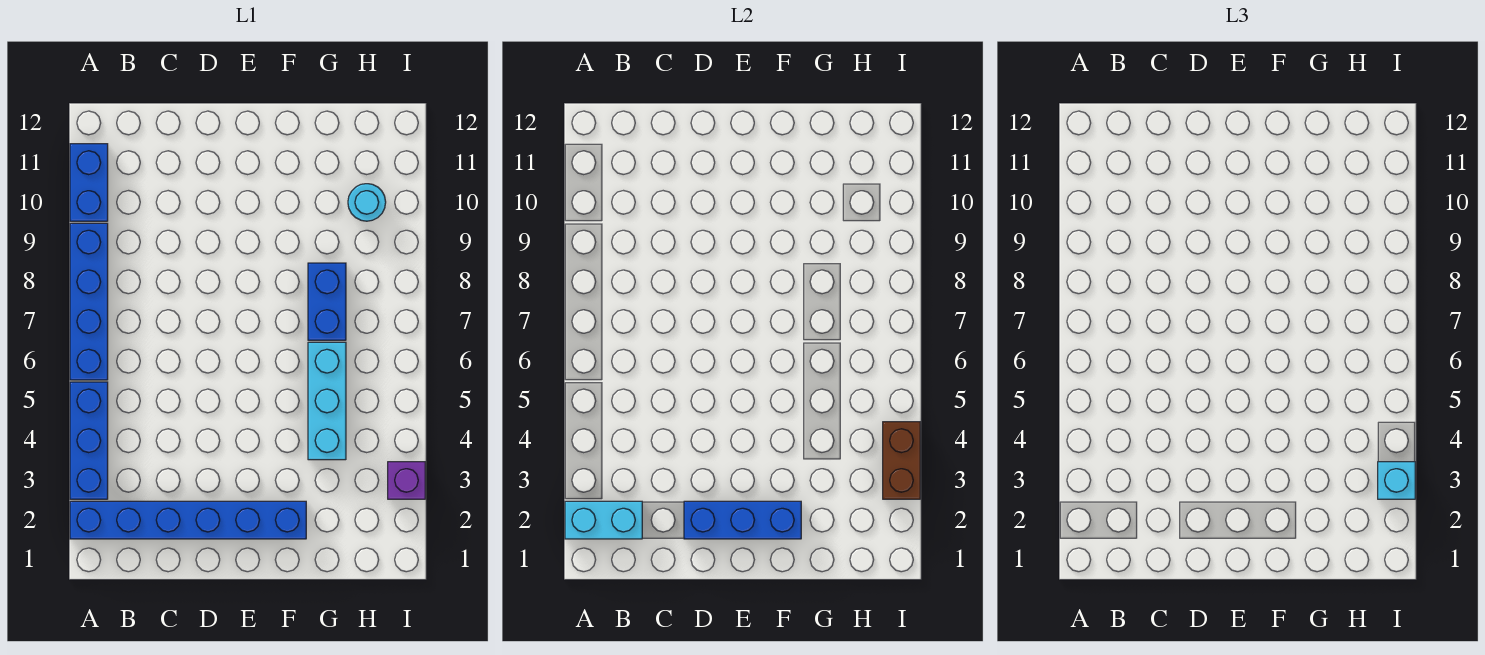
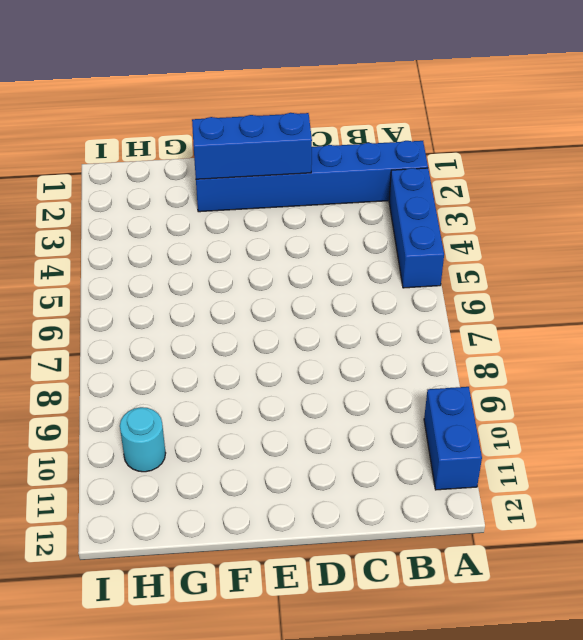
none -> blue 1x4 brick [70,223,108,380]
none -> cyan 1x3 brick [308,342,346,460]
none -> blue 1x2 brick [308,263,346,340]

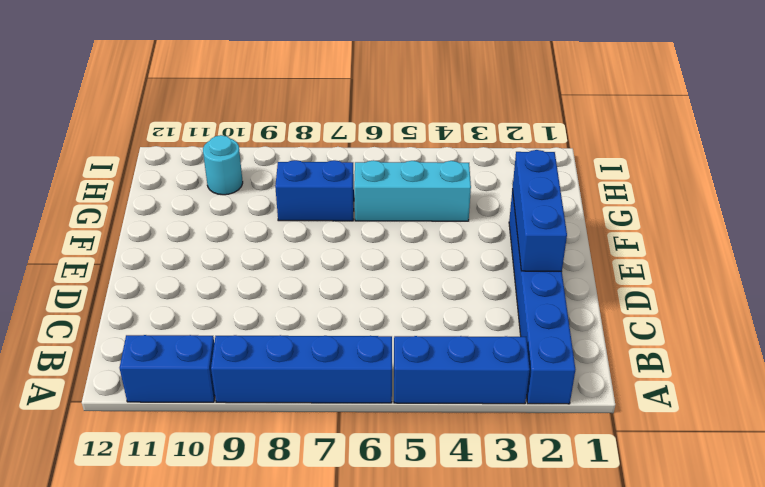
none -> purple 1x1 brick [388,462,425,499]
none -> cyan 1x2 brick [565,501,642,539]
none -> brown 1x2 brick [883,422,920,499]

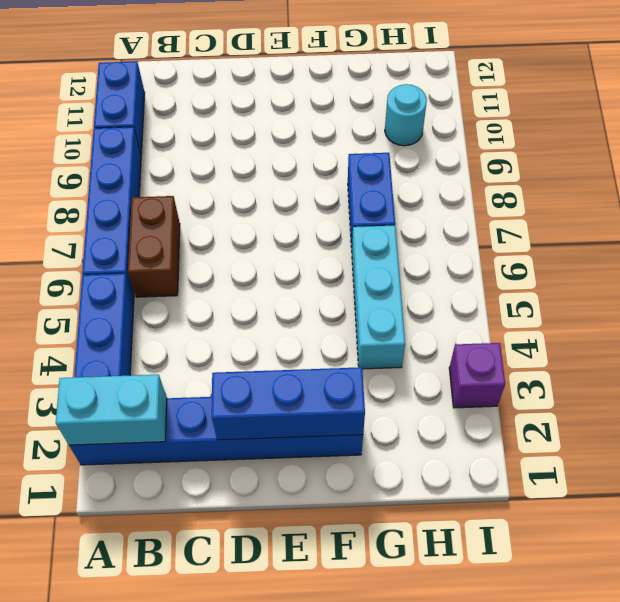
brown 1x2 brick [128,196,180,297] -> brown 1x2 brick moved to [883,422,920,499]
none -> cyan 1x1 brick [1378,462,1415,499]

